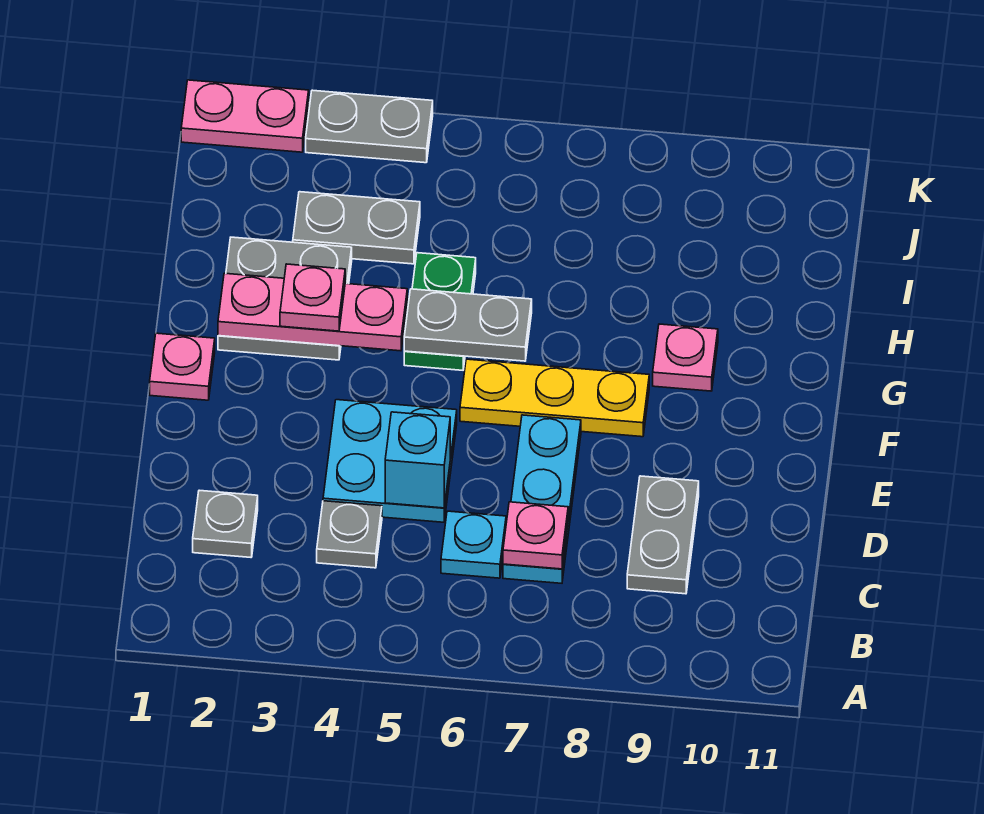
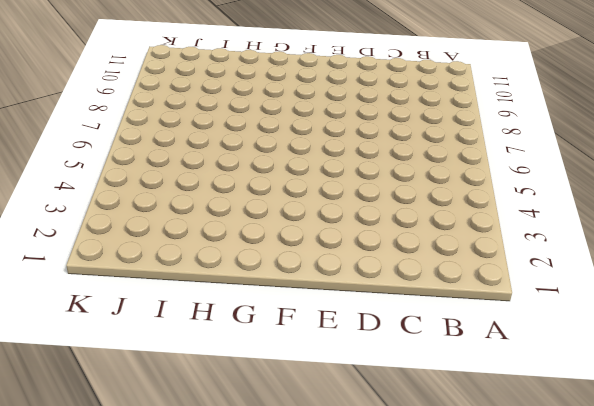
none -> grey 1x1 plate [193,490,258,557]
none -> grey 1x1 plate [317,501,382,568]
none -> cyan 1x1 plate [441,511,506,578]

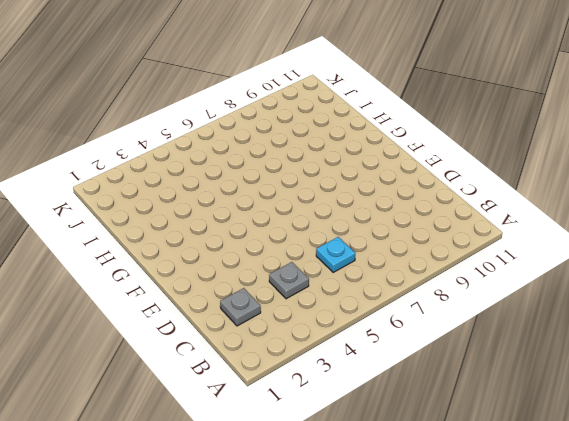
none -> cyan 1x3 plate [503,415,581,583]
none -> grey 1x2 plate [627,476,699,594]
none -> cyan 2x2 plate [323,400,457,522]

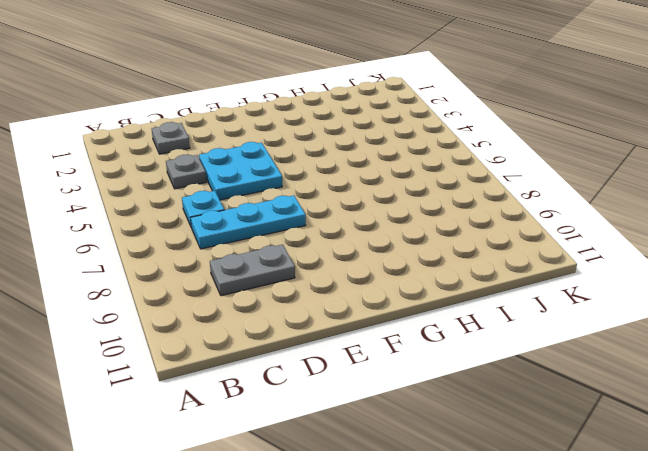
none -> pink 1x1 plate [150,333,215,400]
none -> yellow 1x3 plate [460,359,649,437]
none -> grey 2x2 plate [218,237,352,360]

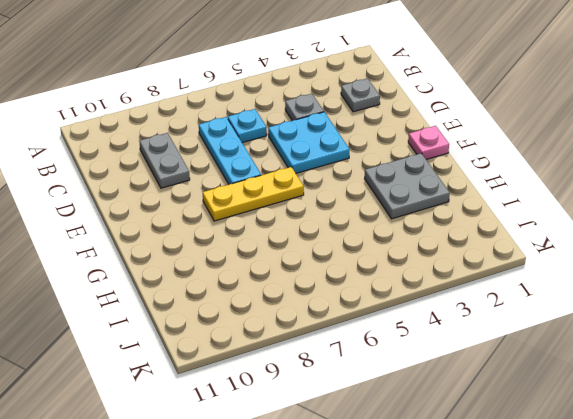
none -> green 1x2 plate [404,253,476,370]
none -> pink 1x1 plate [653,324,718,391]
none -> grey 1x2 plate [293,192,420,264]

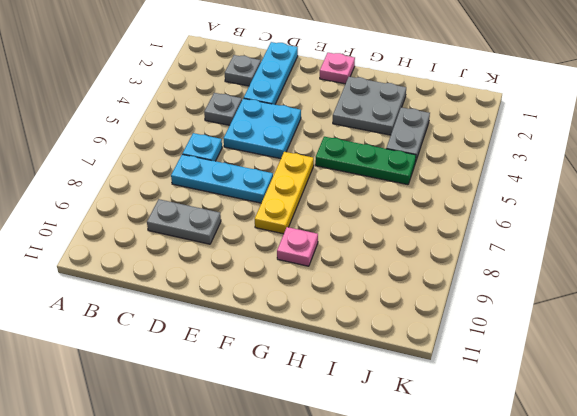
cyan 1x3 plate [244,42,298,104] -> none
green 1x3 plate [315,137,416,185] -> green 1x2 plate [404,253,476,370]
none -> pink 1x2 plate [181,80,309,152]
none -> grey 1x2 plate [306,90,433,163]
none -> pink 1x1 plate [503,502,568,569]

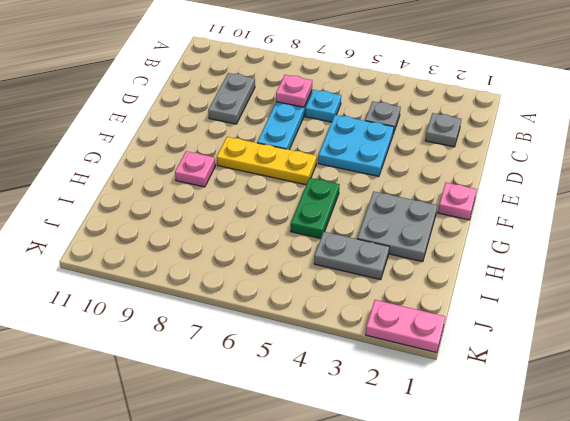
none -> grey 1x2 plate [306,90,433,163]
none -> cyan 1x1 brick [385,412,450,508]
none -> pink 1x3 plate [218,273,407,351]

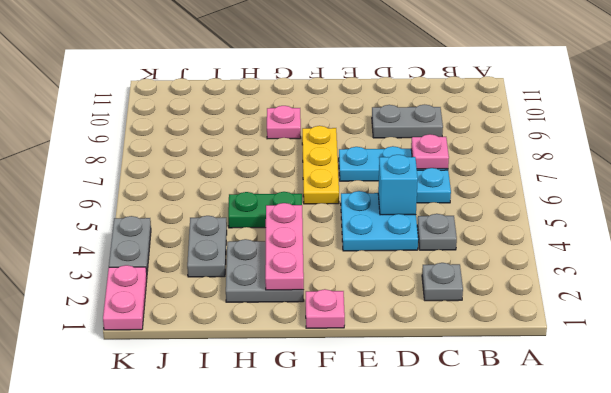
none -> grey 1x2 plate [404,289,532,361]
none -> pink 1x1 plate [280,264,345,331]

